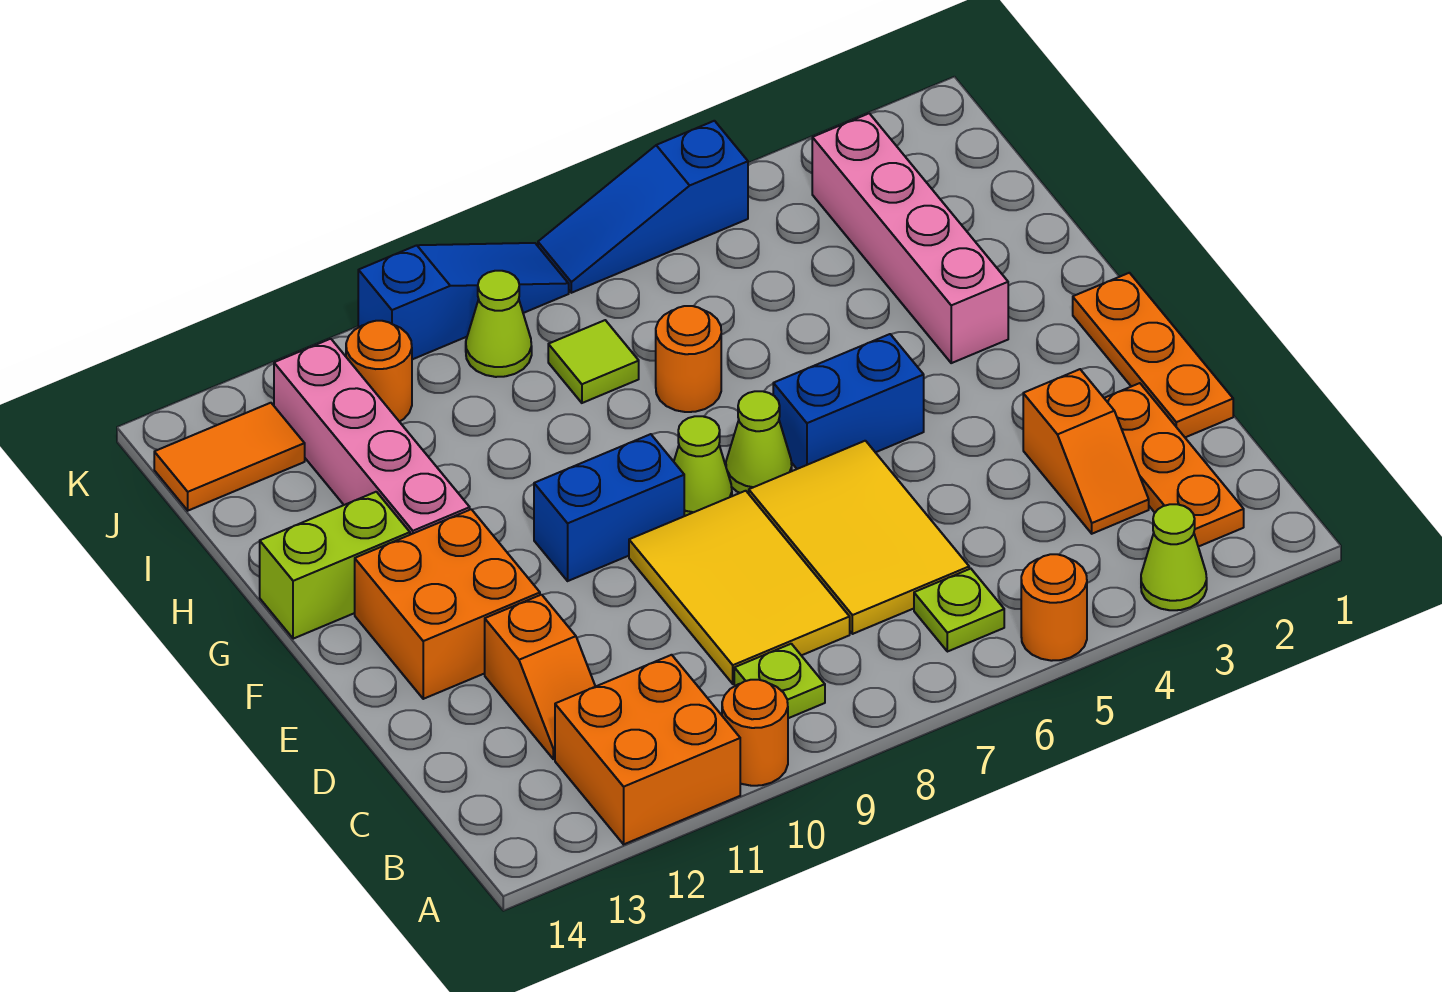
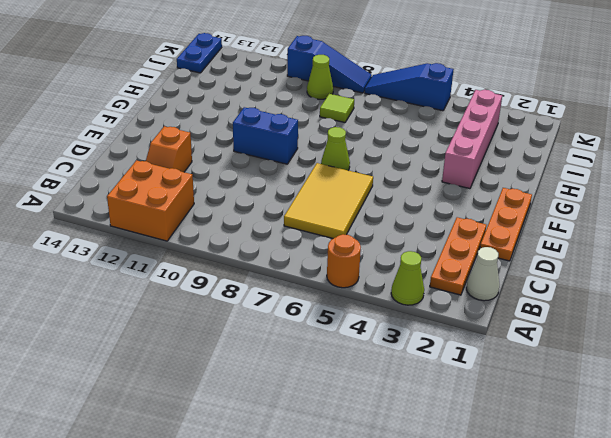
white 1x1 cone [466,247,499,301] -> none
blue 1x2 plate [177,33,222,73] -> orange 1x2 tile [154,403,305,511]
none -> orange 1x1 round brick [722,680,788,786]
none -> lime 1x1 plate [914,569,1004,652]
none -> lime 1x1 plate [734,644,825,718]

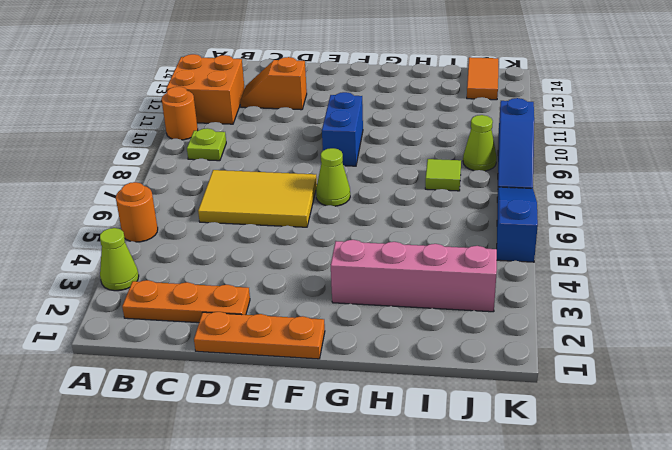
none -> lime 1x1 plate [914,569,1004,652]
none -> orange 1x2 slope [1023,369,1149,534]
none -> yellow 2x3 tile [629,491,850,684]

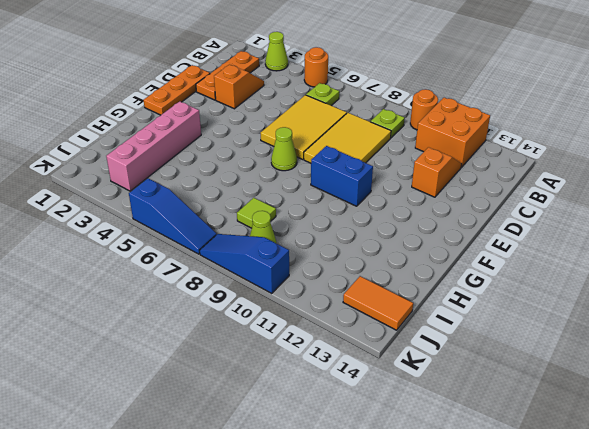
none -> orange 2x2 brick [355,509,540,699]
none -> blue 1x2 brick [773,334,924,469]
none -> lime 1x1 cone [674,416,732,516]

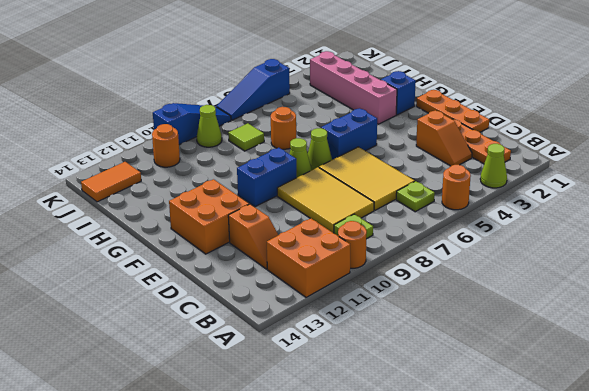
blue 1x1 brick [381,71,416,115] -> none
none -> pink 1x4 brick [274,339,470,535]
none -> lime 1x2 brick [260,492,410,639]

